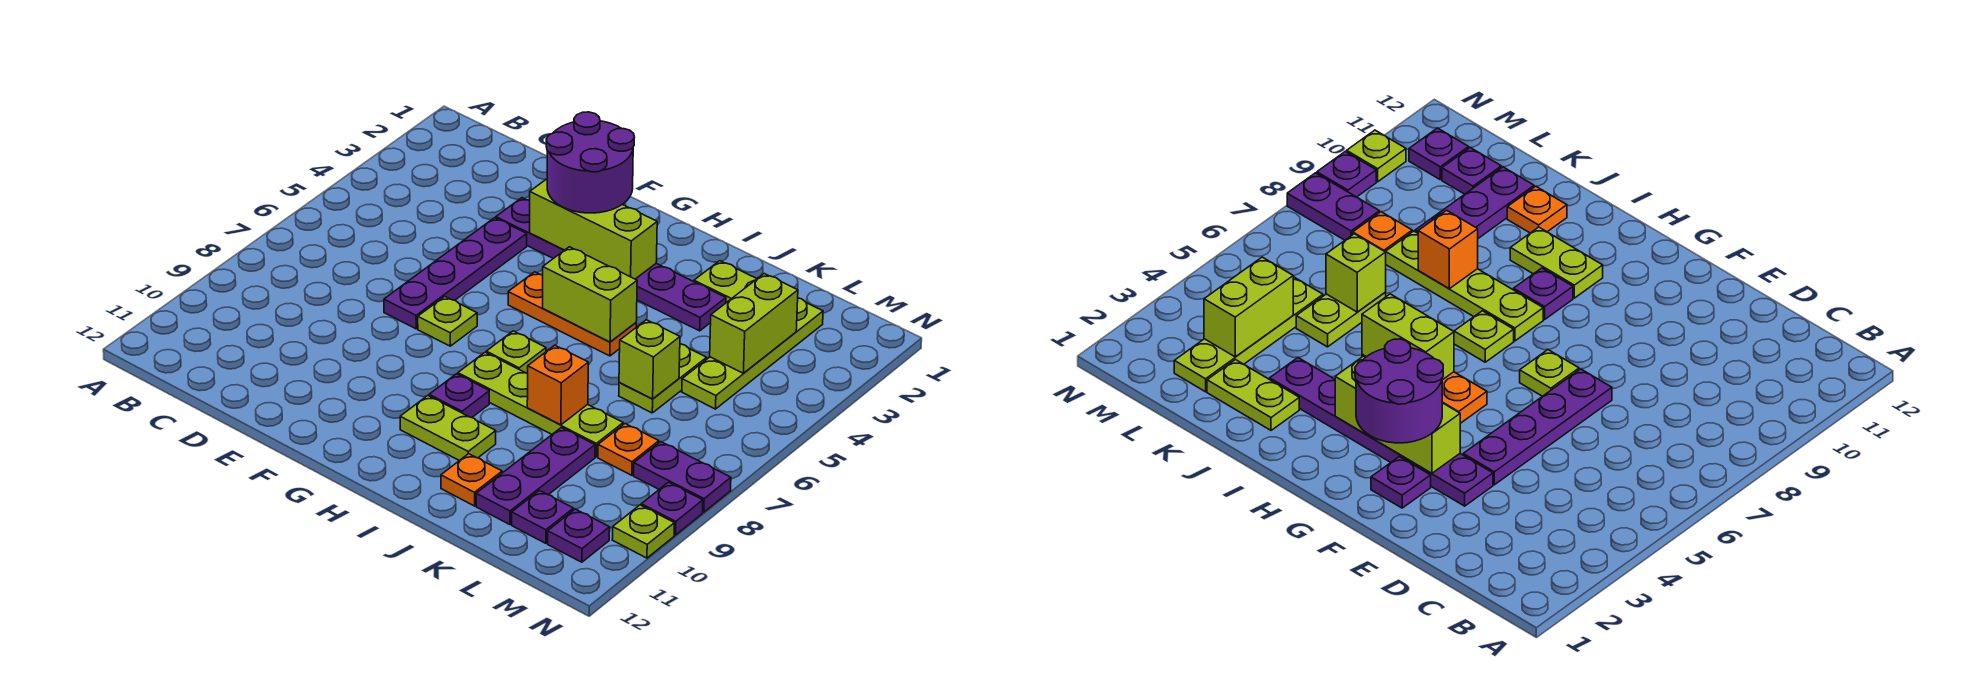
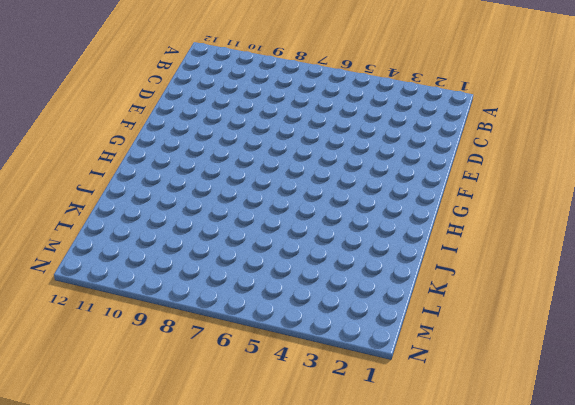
none -> purple 1x6 plate [496,198,726,331]
none -> purple 1x4 plate [384,218,527,329]
none -> purple 1x1 plate [1371,457,1431,508]

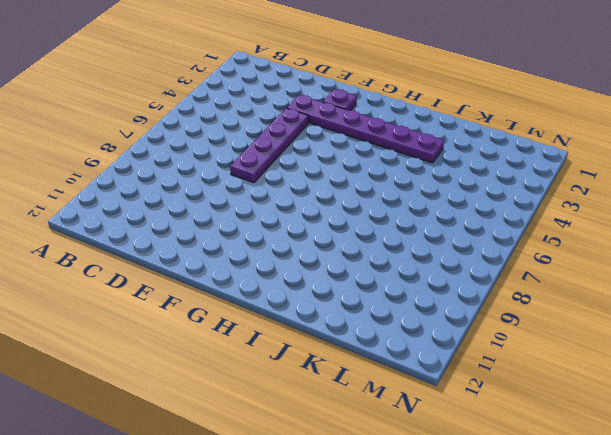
none -> lime 1x1 plate [418,296,477,346]
none -> orange 1x3 plate [508,272,636,356]
none -> lime 1x1 plate [486,331,546,374]

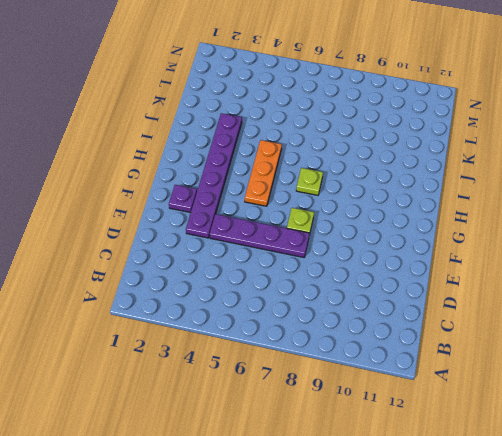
none -> lime 1x4 plate [458,352,623,457]
none -> purple 1x1 plate [429,374,489,418]
none -> lime 1x2 plate [400,396,496,461]

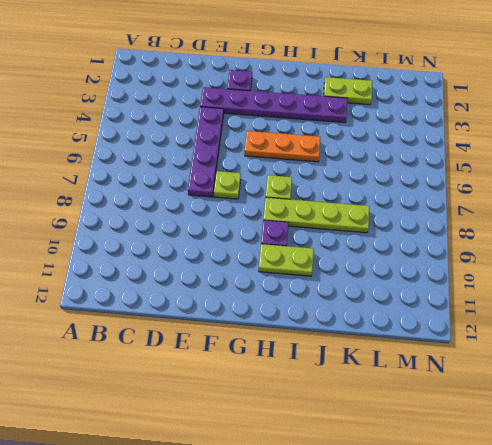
none -> orange 1x1 plate [441,454,502,506]
none -> lime 1x2 plate [619,344,707,413]
none -> purple 1x3 plate [476,427,595,525]

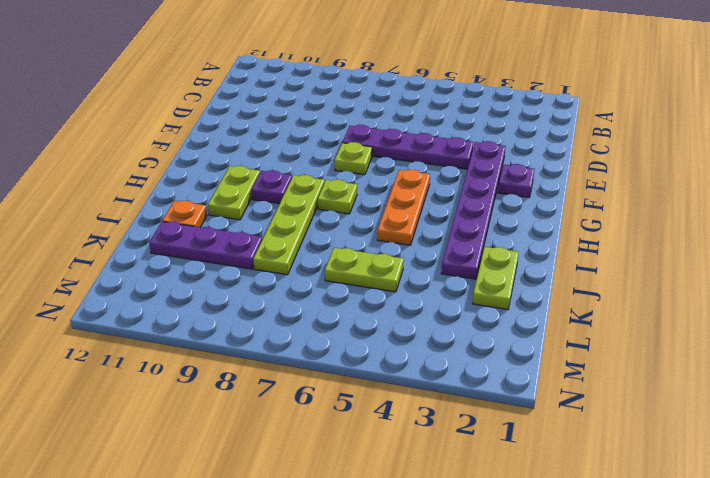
none -> lime 1x4 plate [682,298,823,409]
none -> orange 1x1 plate [598,424,659,475]
none -> purple 1x1 plate [512,491,574,543]

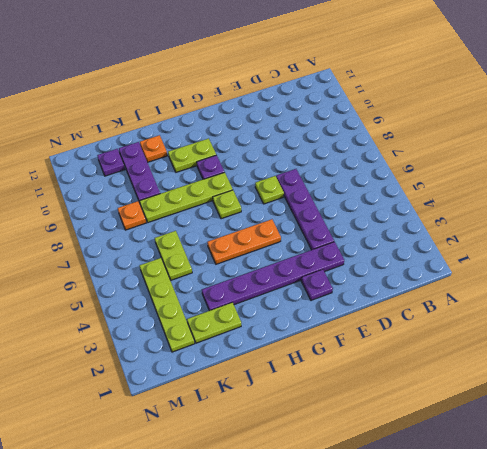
none -> purple 1x2 plate [634,442,731,512]
none -> purple 1x1 plate [548,509,610,562]
none -> purple 1x1 plate [641,482,703,535]

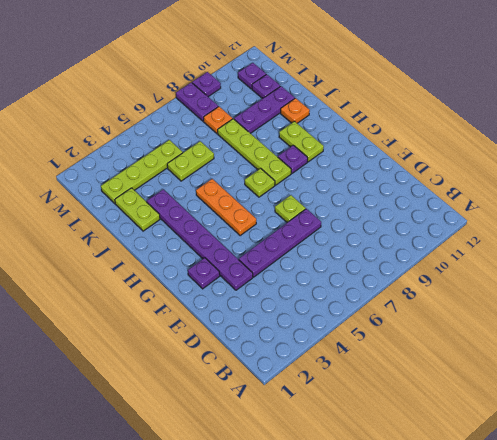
none -> lime 1x1 plate [612,505,674,558]
none -> lime 1x3 brick [530,179,657,279]
none -> lime 1x2 brick [543,247,637,342]

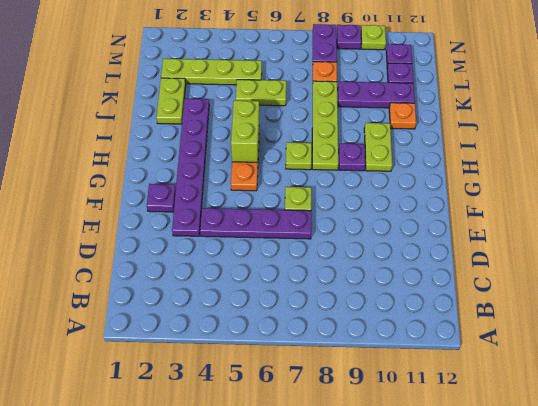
none -> lime 1x3 brick [530,179,657,279]
none -> orange 1x1 brick [527,345,588,425]
none -> lime 1x1 brick [619,320,680,399]

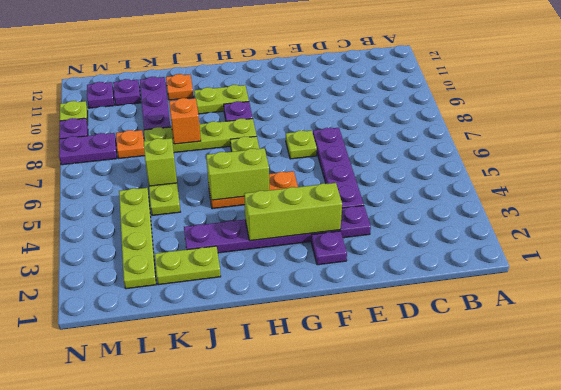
none -> lime 1x2 brick [710,274,798,373]
none -> purple 2x2 round brick [546,112,634,213]

